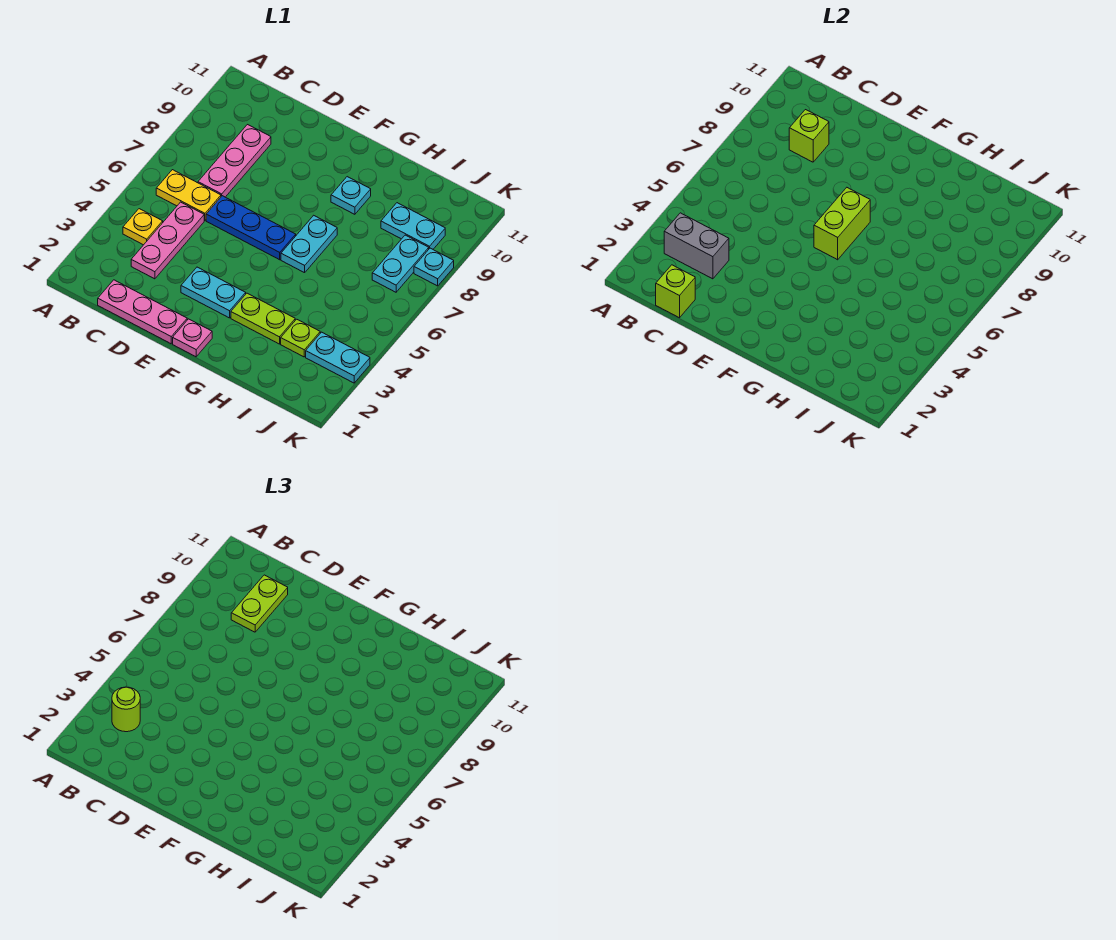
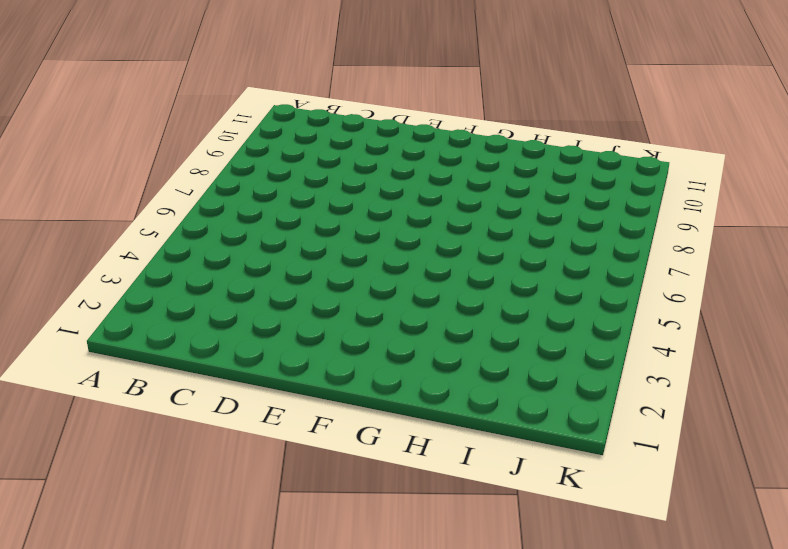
none -> yellow 1x1 plate [123,209,163,245]
none -> yellow 1x2 plate [156,170,221,220]
none -> pink 1x3 plate [98,280,187,344]

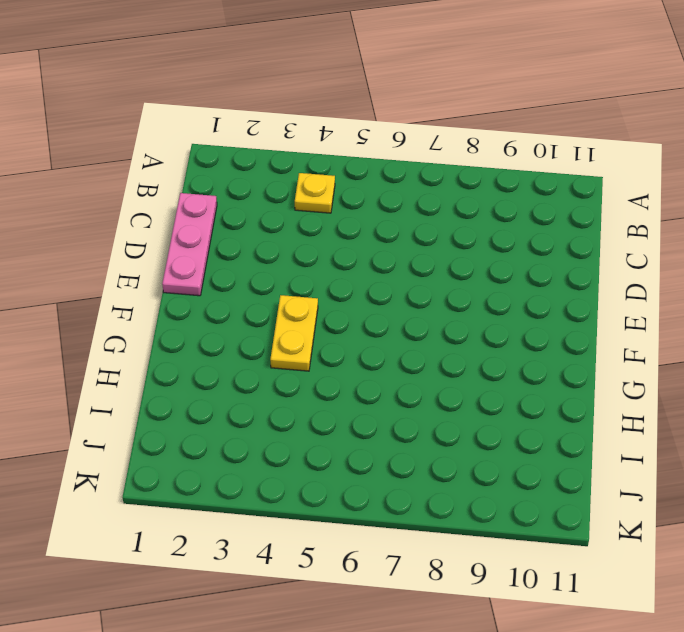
yellow 1x2 plate [270,295,318,371] -> yellow 1x2 plate moved to [156,170,221,220]
none -> pink 1x3 plate [131,202,204,279]
none -> pink 1x3 plate [198,125,271,197]
none -> blue 1x3 plate [206,196,296,260]

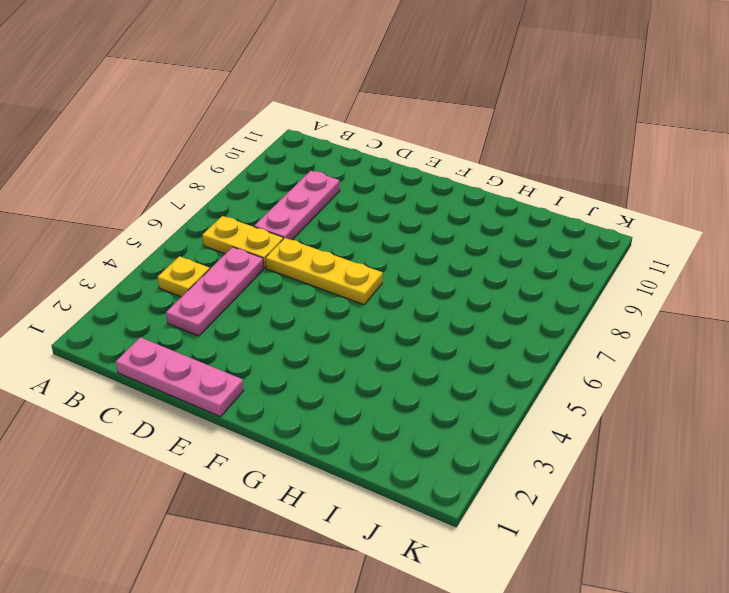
yellow 1x3 plate [266,238,382,305] -> blue 1x3 plate [206,196,296,260]
none -> cyan 1x2 plate [181,267,246,318]
none -> pink 1x1 plate [173,319,212,357]
none -> lime 1x2 plate [231,293,295,344]

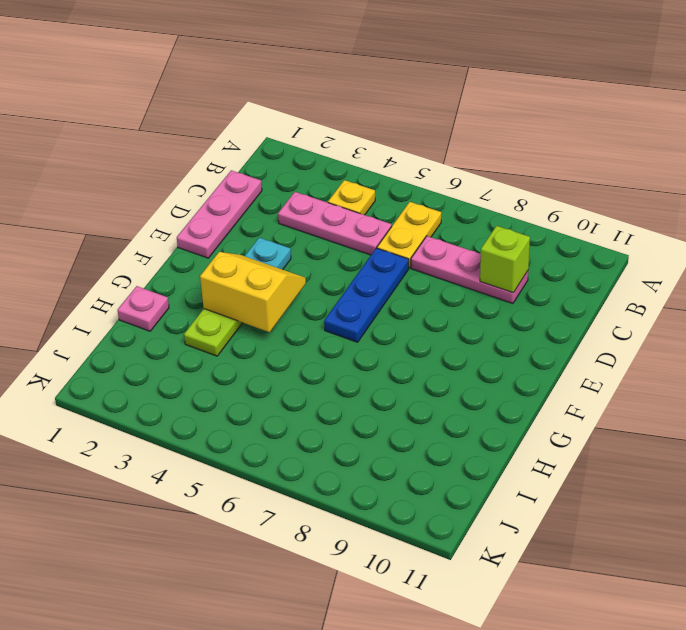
yellow 2x2 slope [200,252,306,332] -> none
pink 1x1 plate [118,286,169,331] -> pink 1x1 plate moved to [173,319,212,357]
none -> cyan 1x2 plate [281,215,337,273]
none -> cyan 1x1 plate [331,177,371,214]
none -> lime 1x1 plate [281,319,320,357]

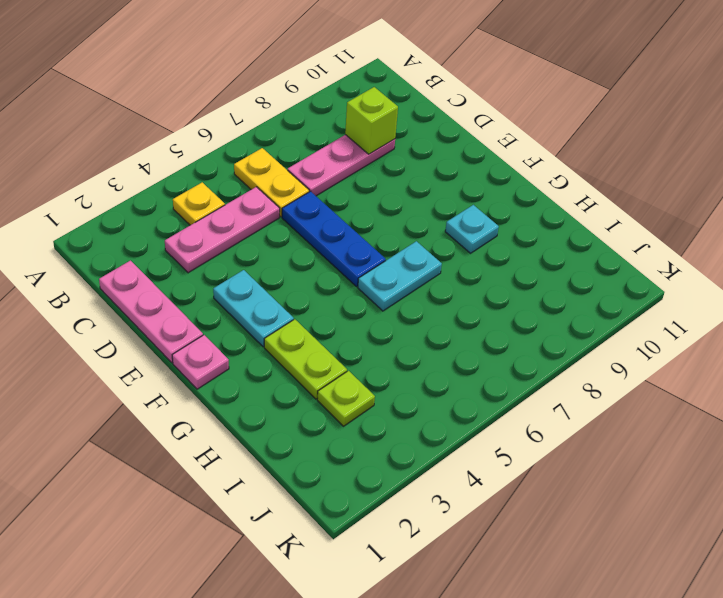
none -> cyan 1x2 plate [381,203,445,249]
none -> cyan 1x2 plate [306,332,370,383]
none -> cyan 1x2 plate [372,235,429,292]

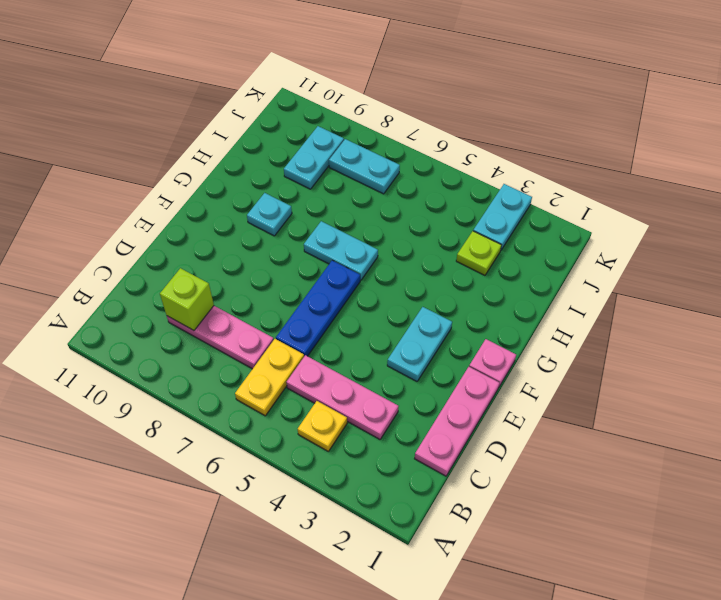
none -> lime 1x2 plate [231,293,295,344]
none -> cyan 1x1 plate [414,248,454,286]
none -> grey 1x2 brick [664,213,729,279]

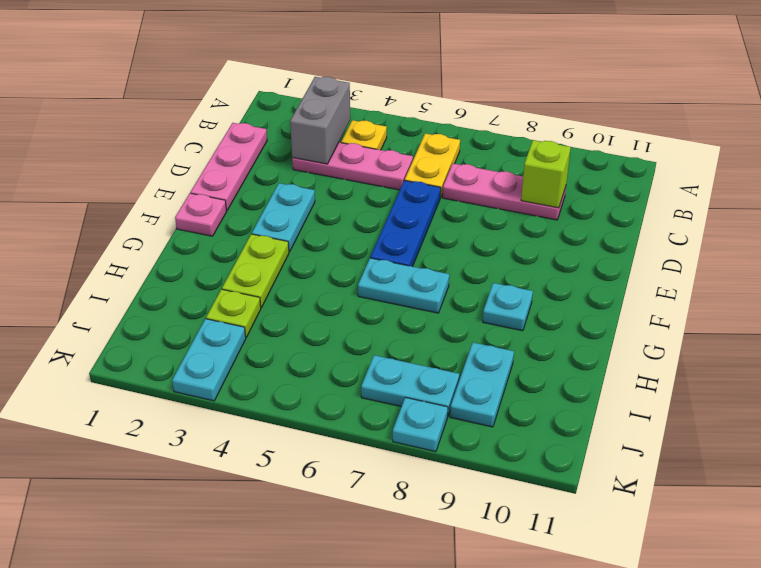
none -> lime 1x1 brick [656,265,695,318]
none -> lime 1x2 brick [814,188,870,260]
none -> lime 1x1 round brick [112,687,140,732]

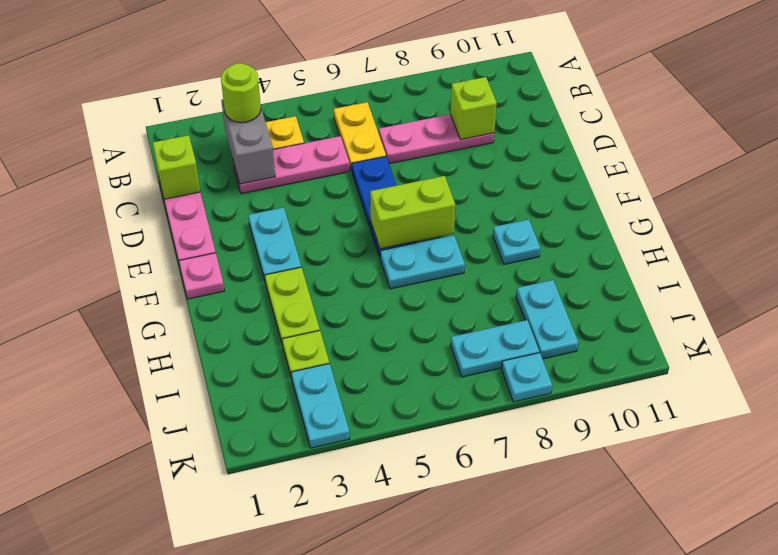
none -> lime 1x2 plate [231,575,288,632]

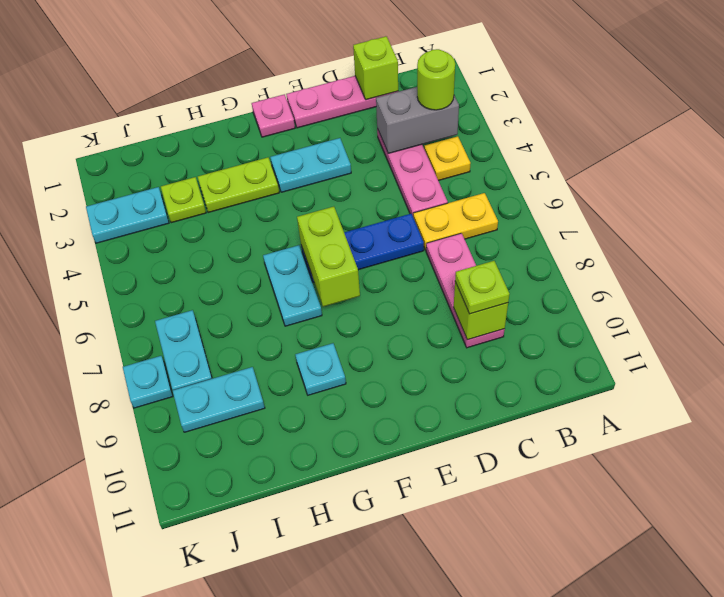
lime 1x1 plate [455,261,509,314] -> lime 1x2 plate [231,575,288,632]

